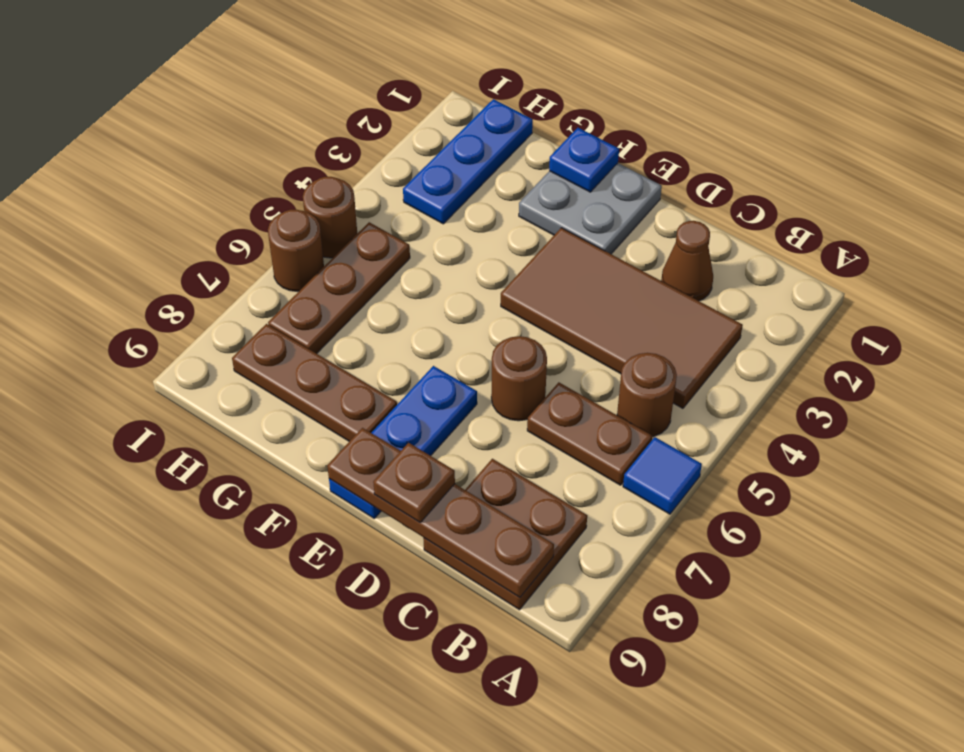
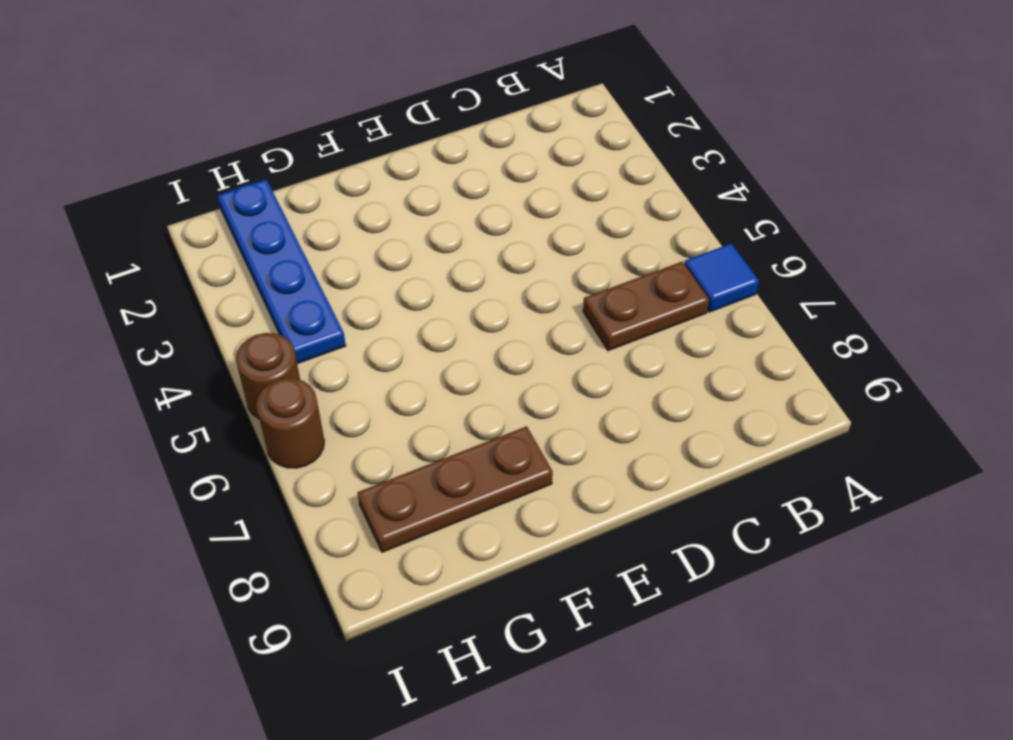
blue 1x4 plate [217,179,346,364] -> blue 1x3 plate [403,99,533,224]
none -> brown 2x4 tile [501,228,743,408]
none -> brown 1x1 round brick [617,353,677,437]
none -> brown 2x2 plate [423,459,587,610]

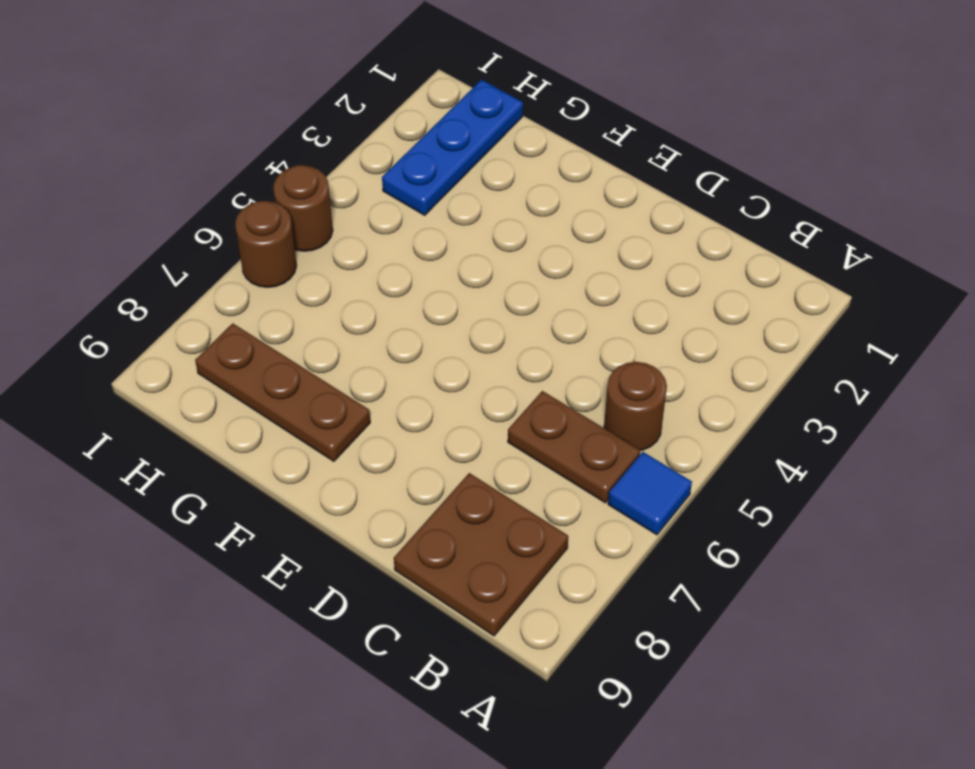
none -> brown 2x4 tile [501,228,743,408]
none -> brown 1x1 cone [661,221,713,301]
none -> brown 1x1 round brick [491,336,547,421]

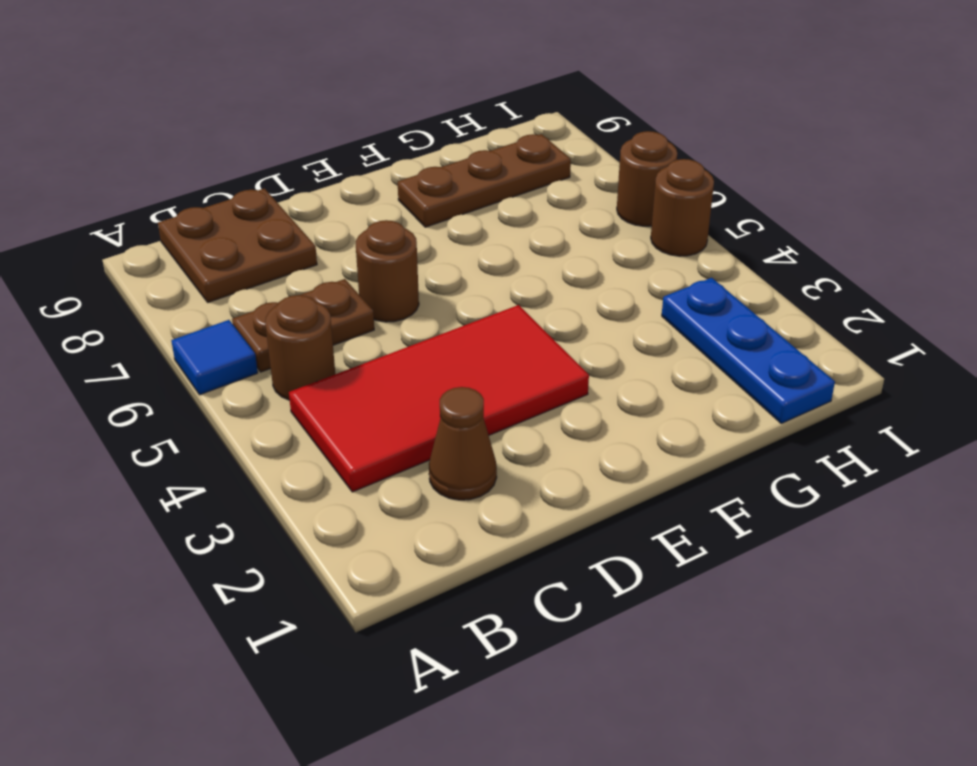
red 2x4 tile [289,305,589,492] -> brown 2x4 tile [501,228,743,408]
none -> grey 2x2 plate [519,163,662,254]
none -> blue 1x3 plate [329,366,477,518]
none -> brown 1x3 plate [268,222,410,354]

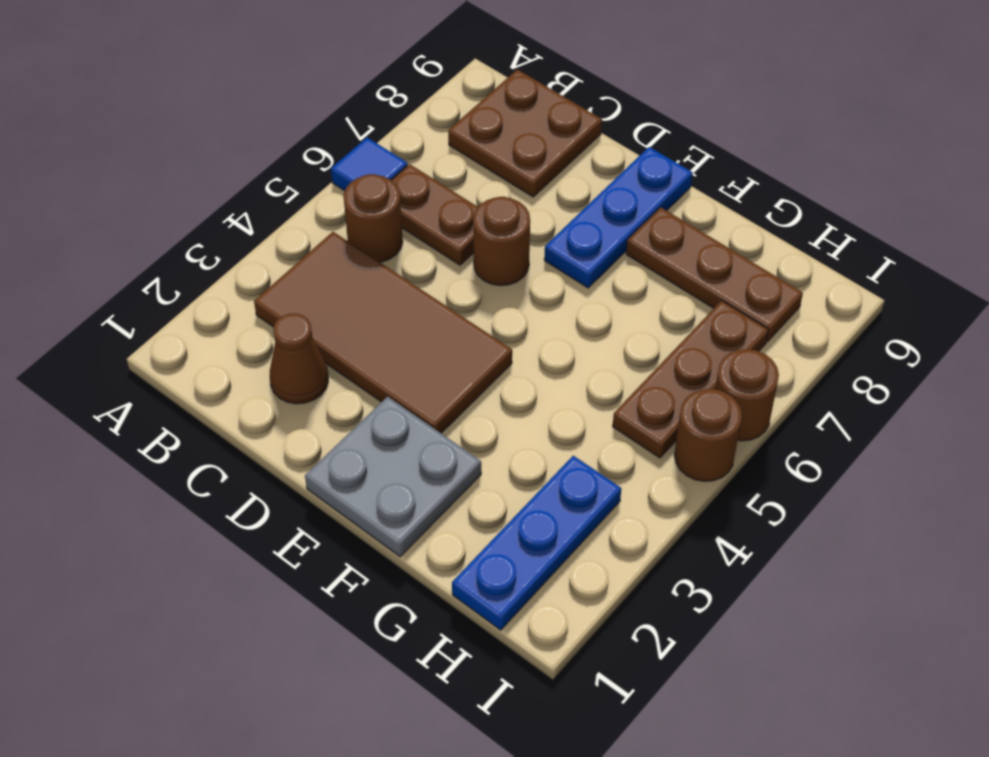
none -> brown 1x4 plate [327,428,554,597]
none -> blue 1x1 plate [549,128,619,192]
none -> brown 1x1 plate [373,443,455,522]

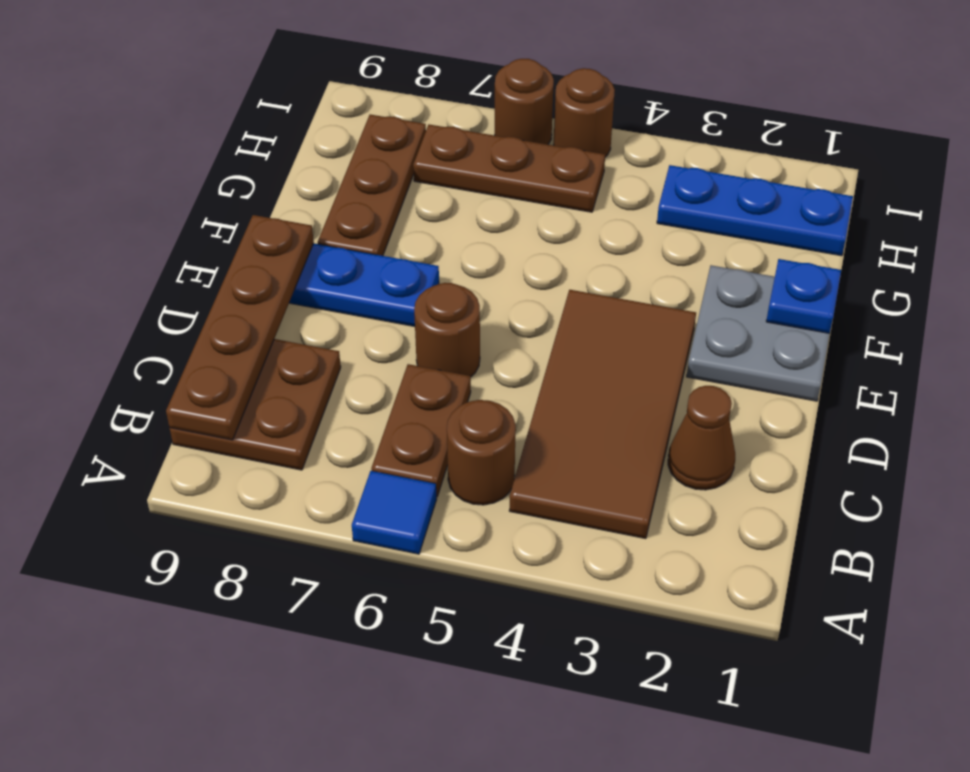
none -> brown 1x1 plate [373,443,455,522]

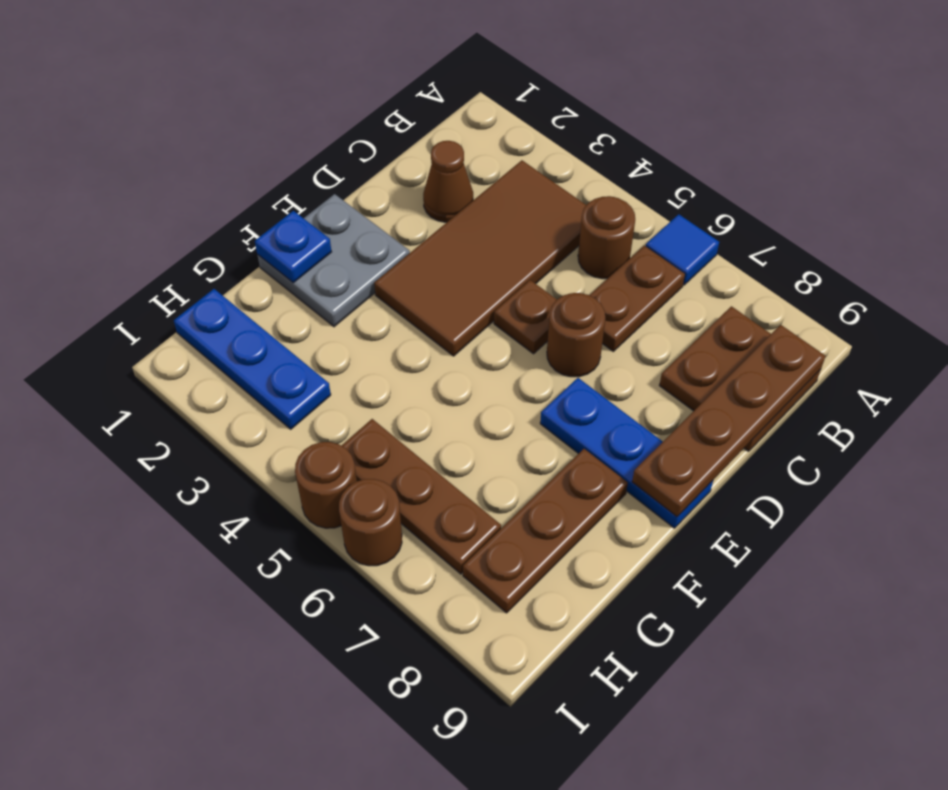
brown 1x1 plate [494,280,557,354] -> brown 1x1 plate moved to [373,443,455,522]

